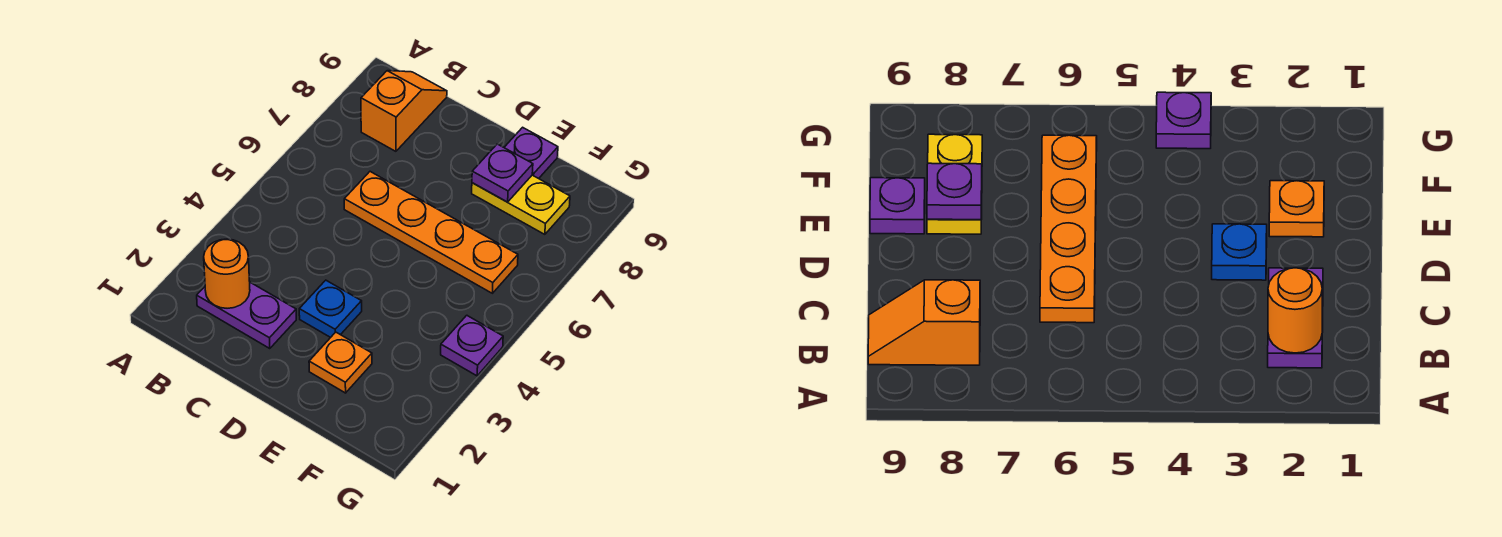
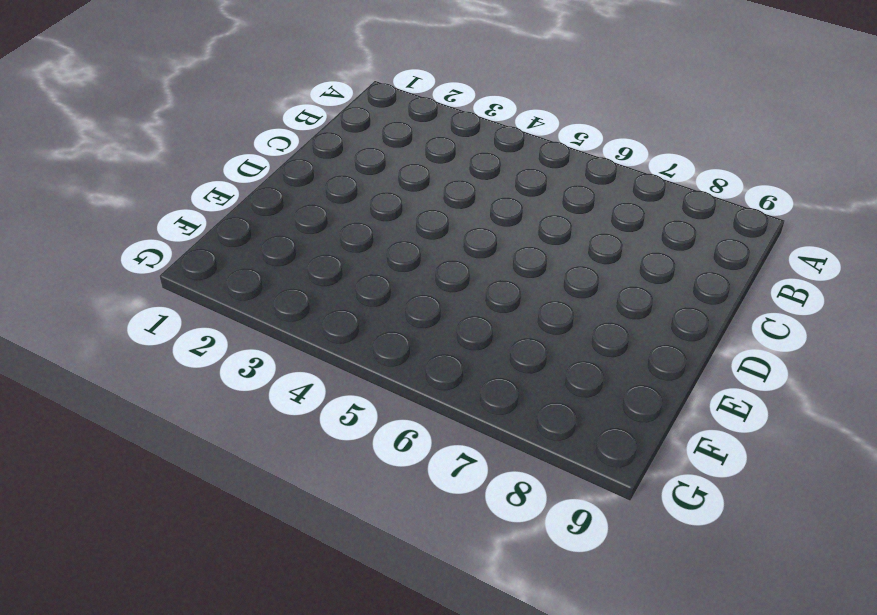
none -> purple 1x2 plate [197,282,296,349]
none -> orange 1x2 slope [361,71,447,151]

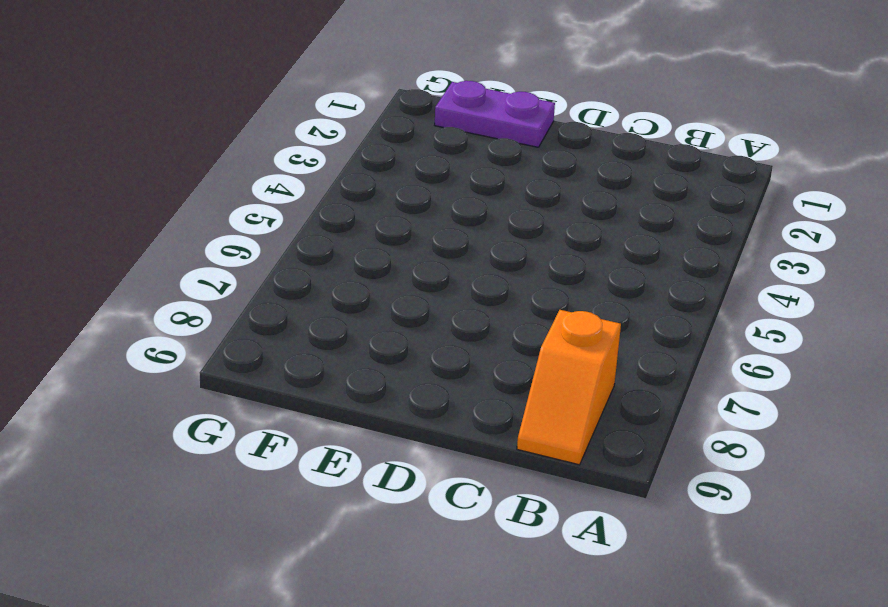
purple 1x2 plate [435,81,555,147] -> purple 1x2 plate moved to [197,282,296,349]
none -> orange 1x4 plate [344,172,518,293]
none -> blue 1x1 plate [299,280,362,338]

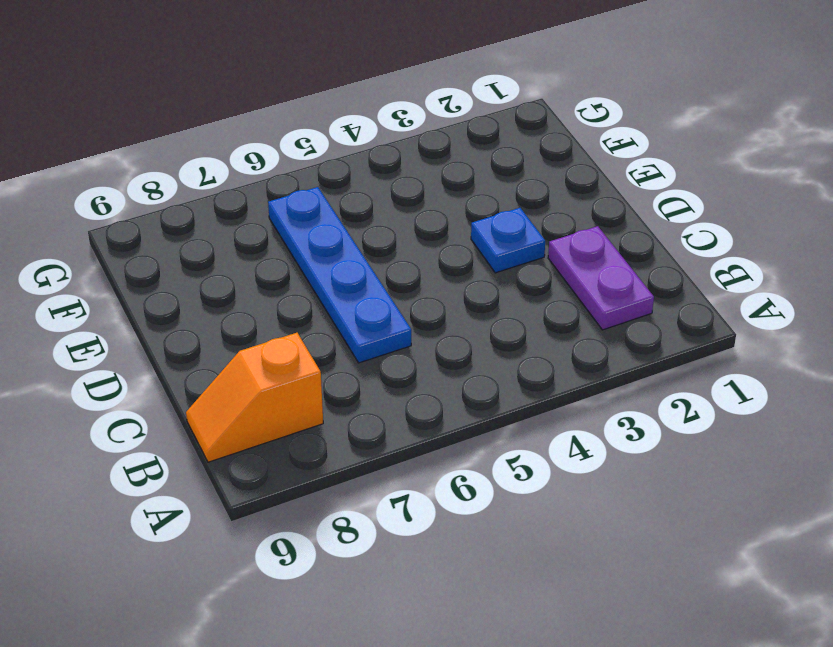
blue 1x4 plate [268,187,411,363] -> orange 1x4 plate [344,172,518,293]
none -> orange 1x1 plate [309,332,372,393]
none -> yellow 1x2 plate [472,175,570,234]

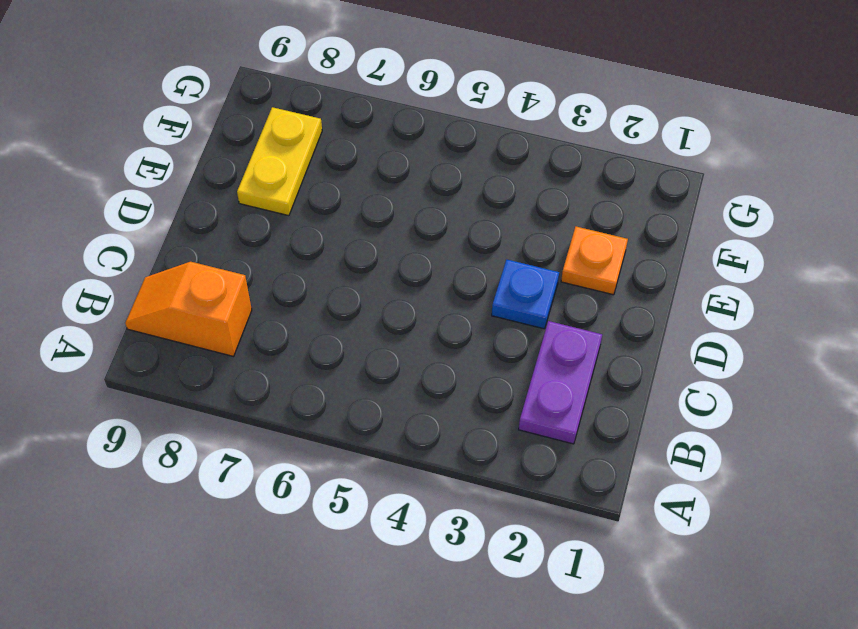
none -> orange 1x4 plate [344,172,518,293]
none -> purple 1x1 plate [504,127,558,179]

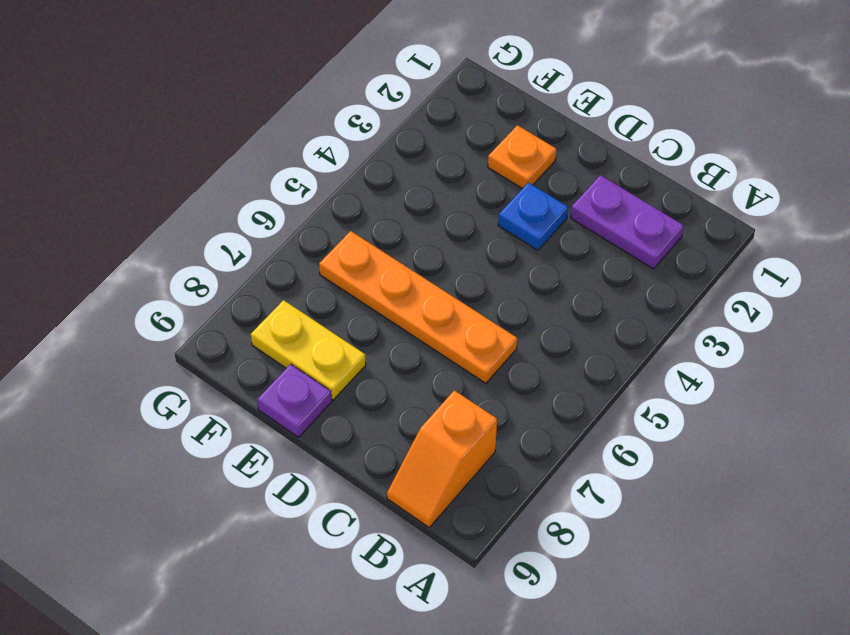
none -> purple 1x1 plate [441,315,503,376]
none -> orange 1x1 round brick [204,239,250,308]

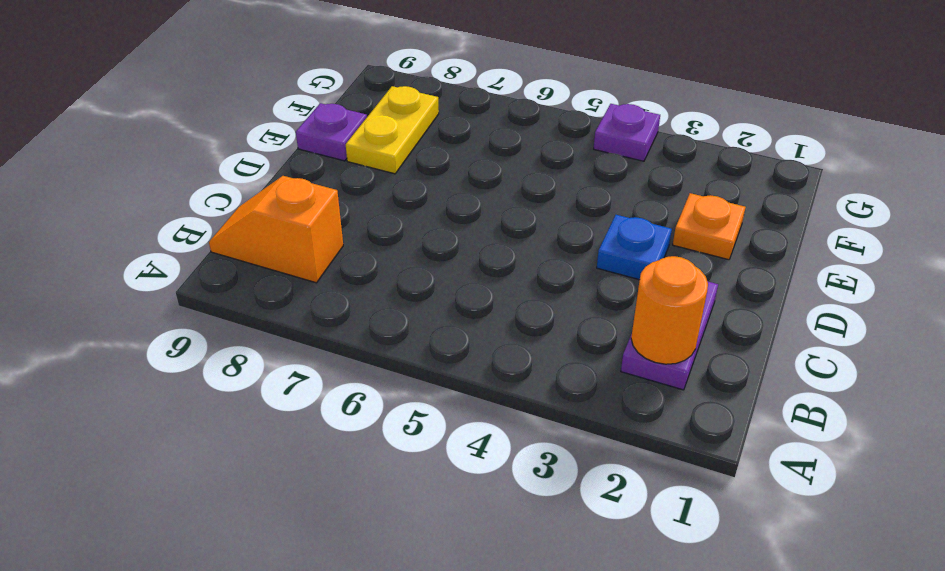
none -> orange 1x4 plate [344,172,518,293]
none -> purple 1x1 plate [472,144,533,202]

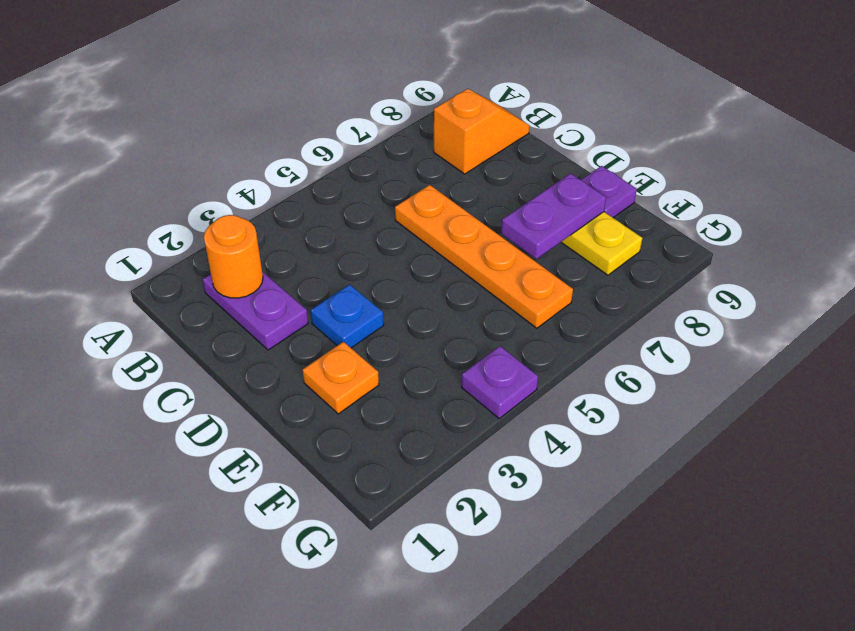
purple 1x2 plate [501,174,606,259] -> purple 1x1 plate [472,144,533,202]

